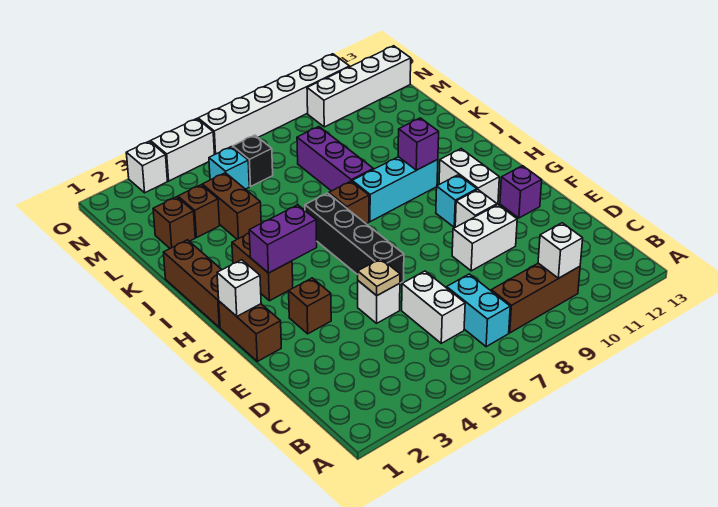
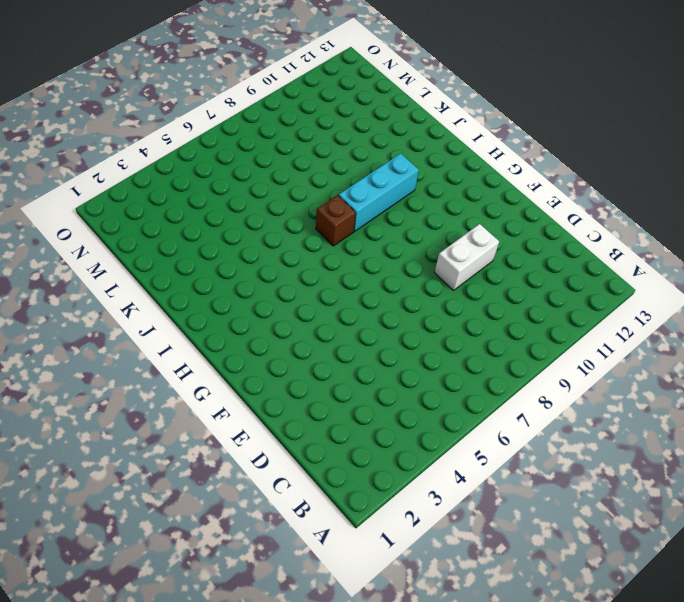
none -> cyan 1x2 brick [447,274,510,347]
none -> brown 1x3 brick [491,263,580,333]
none -> white 1x2 brick [402,271,465,343]
none -> white 1x1 brick [358,281,400,323]

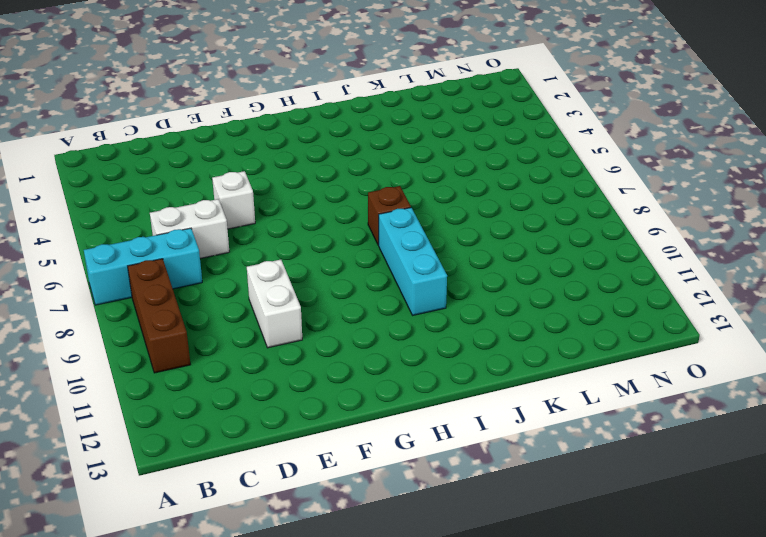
cyan 1x3 brick [84,228,202,305] -> cyan 1x2 brick [447,274,510,347]
none -> brown 1x2 brick [219,301,281,361]
none -> brown 1x1 brick [289,278,331,334]
none -> black 1x4 brick [305,193,404,283]
none -> white 1x1 brick [455,190,497,227]

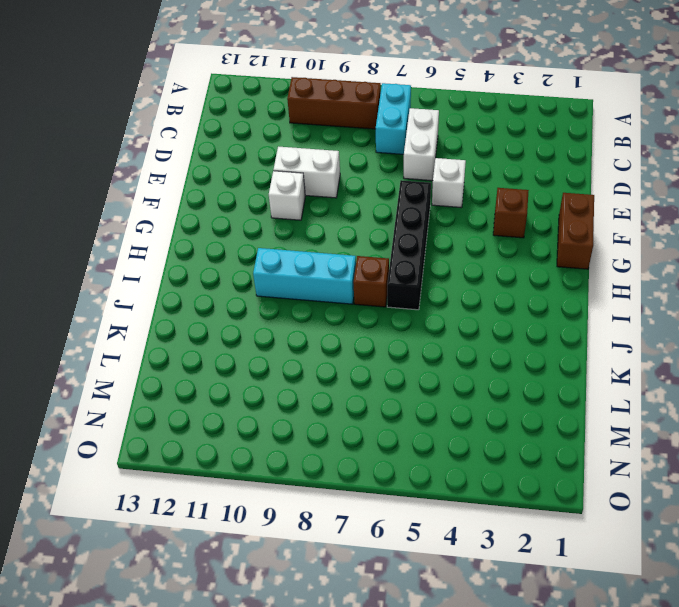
none -> purple 1x1 brick [500,166,542,218]
none -> cyan 1x1 brick [436,175,477,227]
none -> white 1x2 brick [439,149,499,204]
none -> brown 1x3 brick [163,240,222,327]

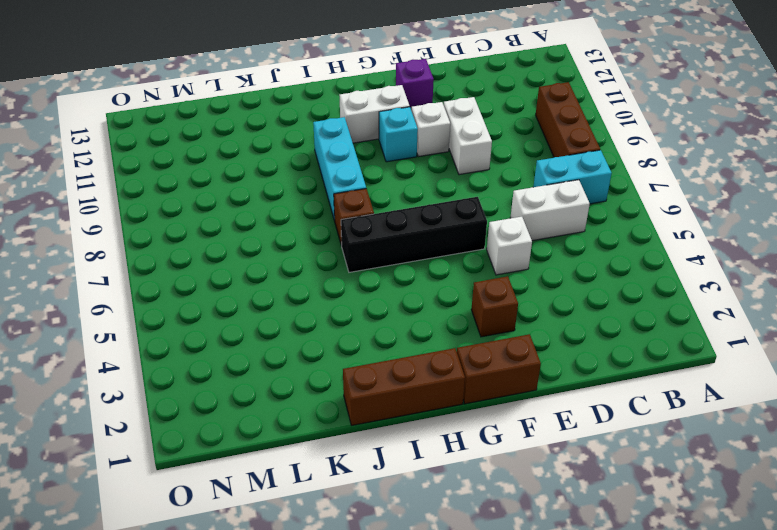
none -> brown 1x2 brick [232,233,293,301]
none -> purple 1x3 brick [297,127,373,191]
none -> brown 1x2 brick [202,173,261,239]
none -> brown 1x1 brick [153,197,195,248]

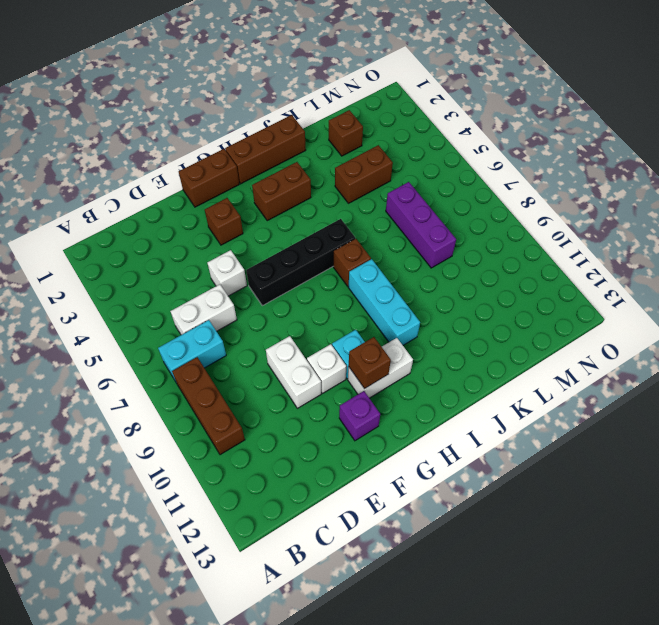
brown 1x1 brick [349,337,391,389] -> brown 1x1 brick moved to [178,185,220,238]
purple 1x3 brick [386,182,456,268] -> purple 1x3 brick turned to [297,127,373,191]
none -> cyan 1x1 brick [209,147,249,189]
none -> black 1x1 brick [233,135,273,186]
none -> white 1x4 brick [307,46,411,127]
none -> white 1x1 brick [126,141,167,193]

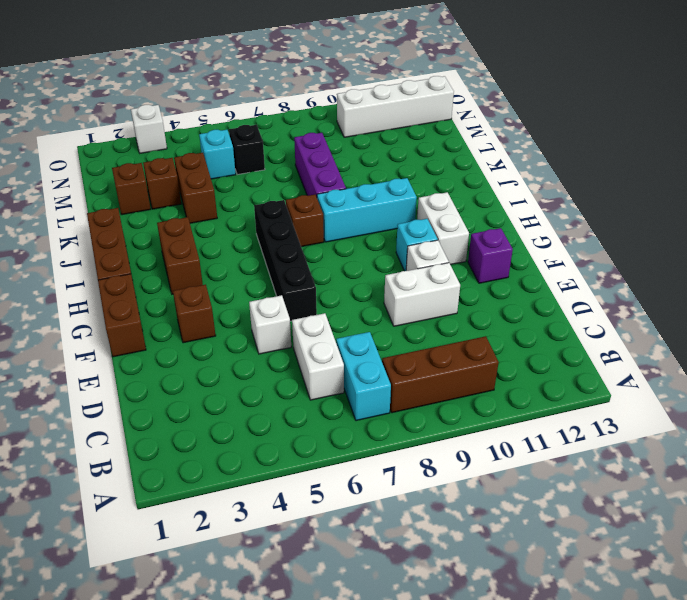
none -> white 1x2 brick [151,119,214,181]
none -> white 1x6 brick [198,54,350,155]
none -> white 1x1 brick [538,223,583,278]
none -> tan 1x1 plate [358,259,400,296]

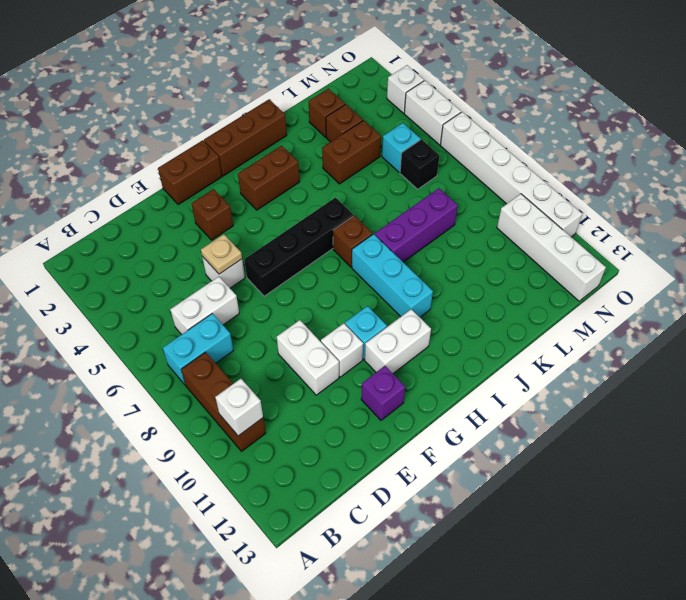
none -> white 1x1 brick [217,260,261,316]
none -> purple 1x2 brick [249,205,317,273]
none -> purple 1x1 brick [398,118,439,170]

